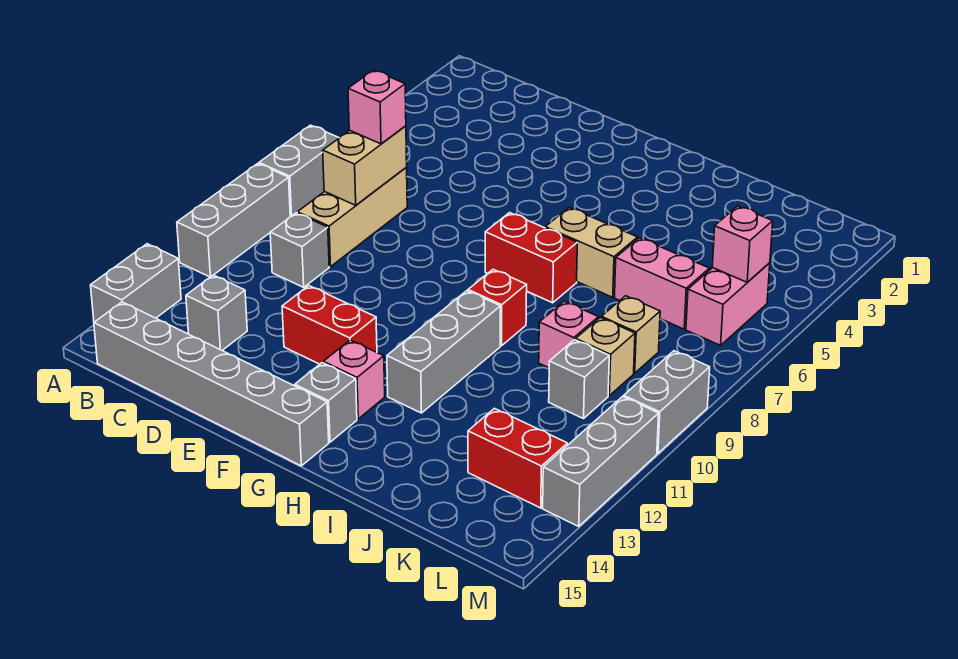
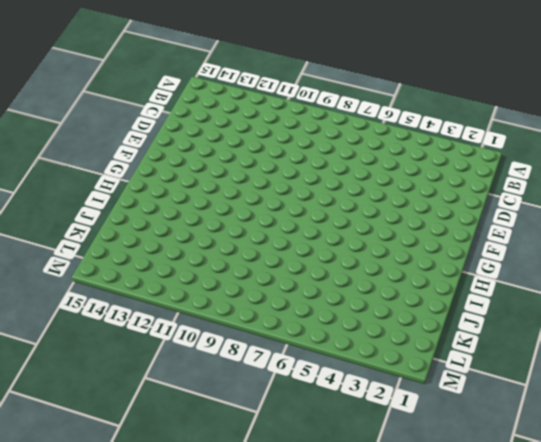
none -> grey 1x2 brick [259,125,339,216]
none -> grey 1x3 brick [177,164,290,277]
none -> grey 1x2 brick [91,244,181,322]

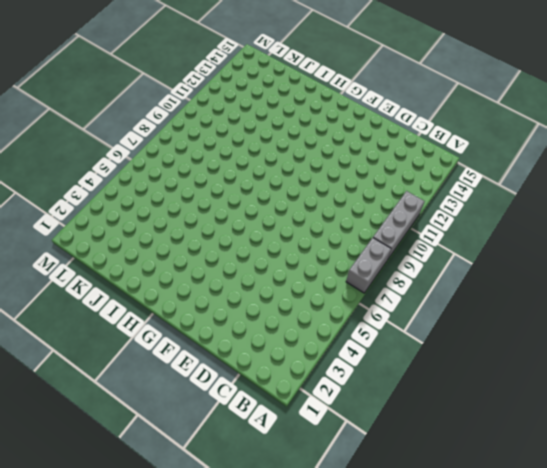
none -> grey 1x2 brick [91,244,181,322]
none -> grey 1x6 brick [94,302,329,466]
none -> tan 1x3 brick [297,168,407,267]

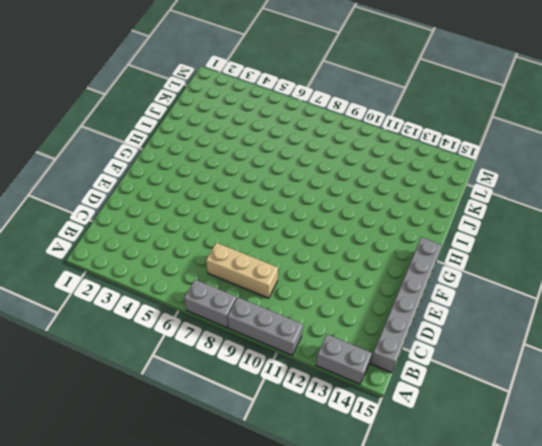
none -> grey 1x1 brick [270,213,329,287]
none -> grey 1x1 brick [186,275,247,350]
none -> red 1x2 brick [282,286,377,364]

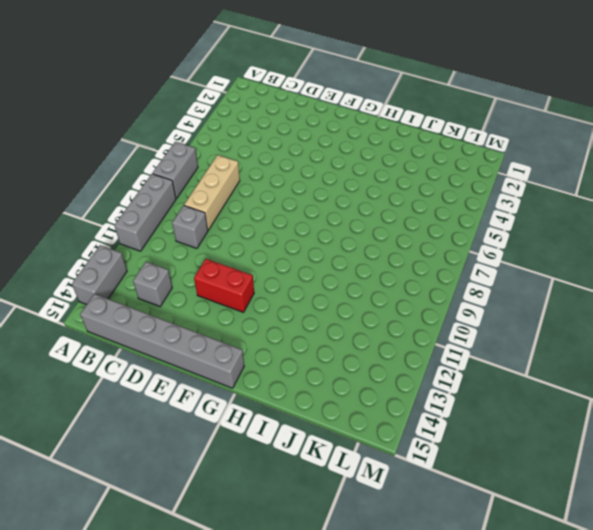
none -> red 1x2 brick [485,213,577,303]
none -> pink 1x1 brick [323,340,385,419]
none -> grey 1x1 brick [295,363,357,442]

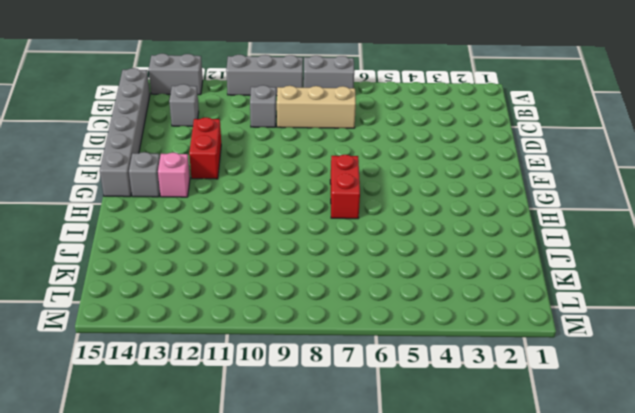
none -> tan 1x2 brick [545,208,638,297]
none -> red 1x1 brick [468,269,527,346]
none -> grey 1x3 brick [387,291,501,413]

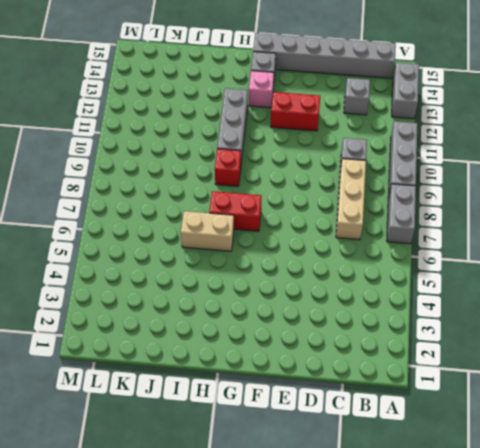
none -> pink 1x2 brick [615,238,709,329]
none -> pink 1x1 brick [539,301,598,368]
none -> tan 1x1 brick [601,296,660,373]

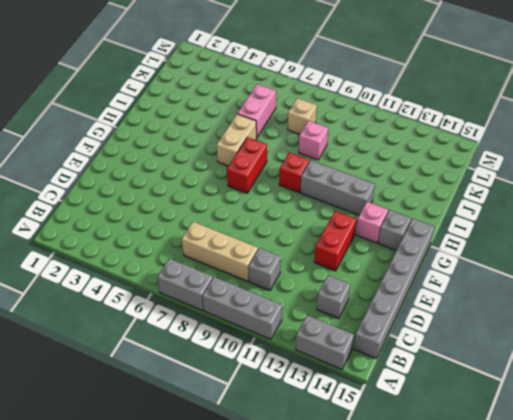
none -> tan 1x1 brick [576,318,635,395]
none -> grey 1x1 brick [549,340,609,419]
none -> red 1x2 brick [468,408,567,508]

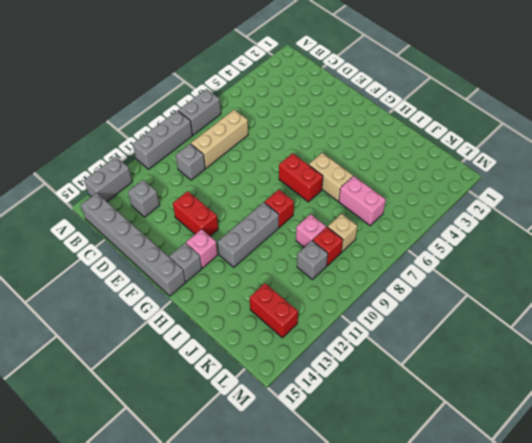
red 1x1 brick [313,227,343,266] -> tan 1x1 brick [576,318,635,395]
none -> pink 1x2 brick [686,263,770,345]
none -> grey 1x2 brick [624,351,710,453]
none -> grey 1x3 brick [543,397,659,526]

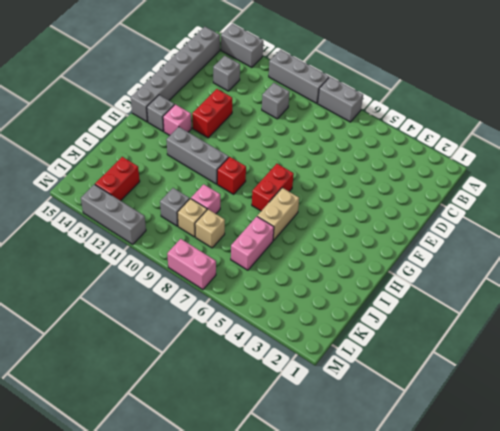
pink 1x2 brick [167,239,216,289] -> pink 1x2 brick moved to [686,263,770,345]
none -> tan 1x3 brick [297,168,407,267]
none -> grey 1x2 brick [624,351,710,453]
none -> tan 1x2 brick [323,126,407,205]

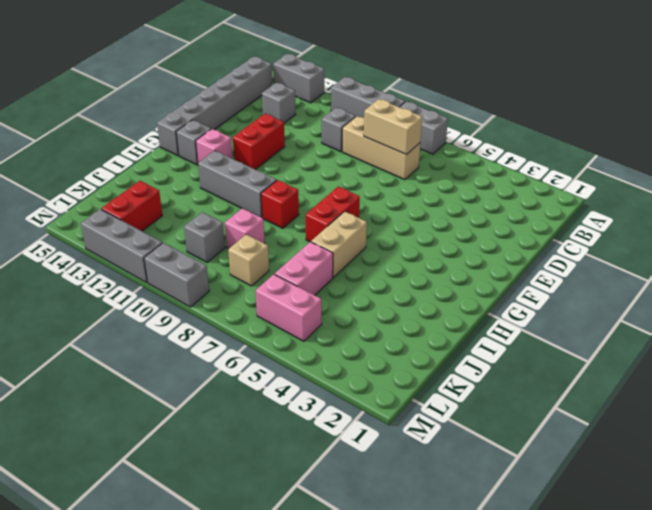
none -> tan 1x1 brick [576,318,635,395]
none -> pink 1x1 brick [712,206,773,282]
none -> pink 1x1 brick [348,70,406,144]

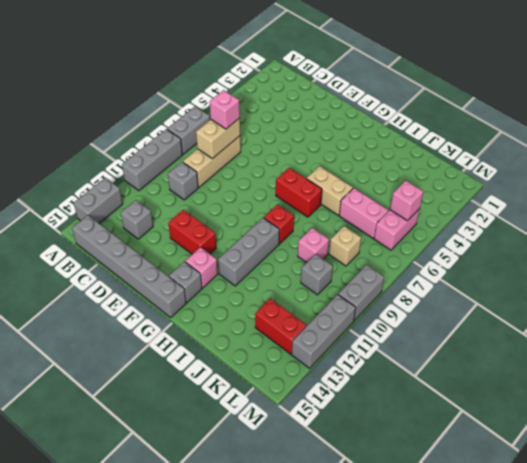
none -> tan 1x1 brick [576,318,635,395]

